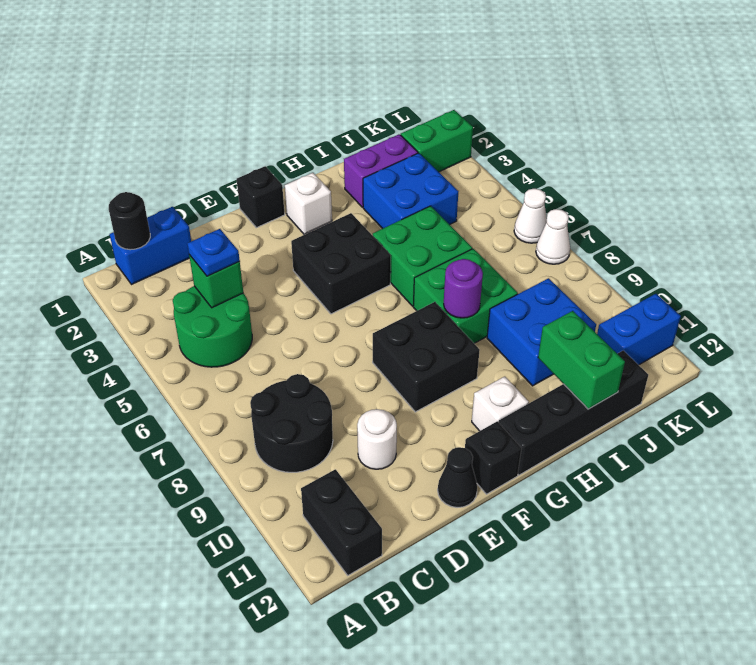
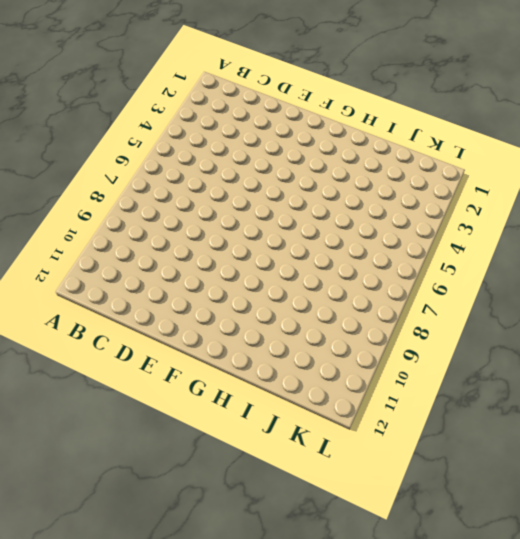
none -> blue 1x2 brick [110,207,191,285]
none -> green 2x2 round brick [173,286,252,367]
none -> black 2x2 round brick [250,374,333,472]

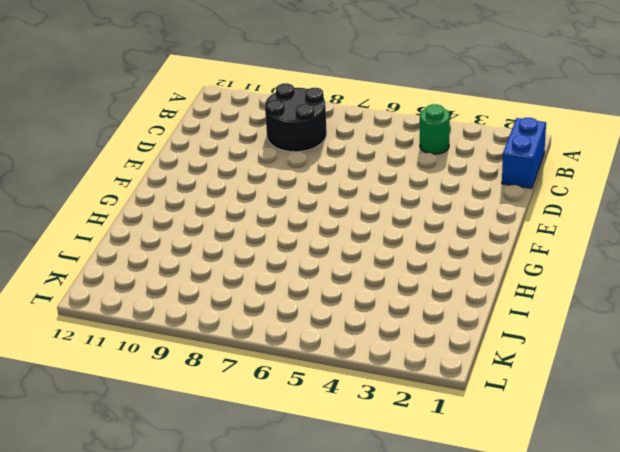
green 1x1 round brick [420,104,450,154] -> green 2x2 round brick [173,286,252,367]
none -> black 1x2 brick [301,469,382,575]
none -> white 1x1 round brick [357,409,397,469]
none -> black 1x1 cone [438,447,477,508]

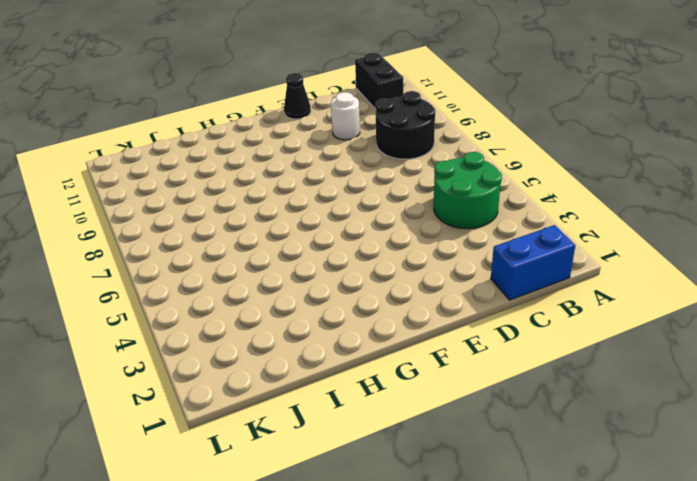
none -> black 1x1 brick [237,166,285,228]
none -> black 2x2 brick [291,213,391,314]
none -> black 2x2 brick [373,302,480,412]

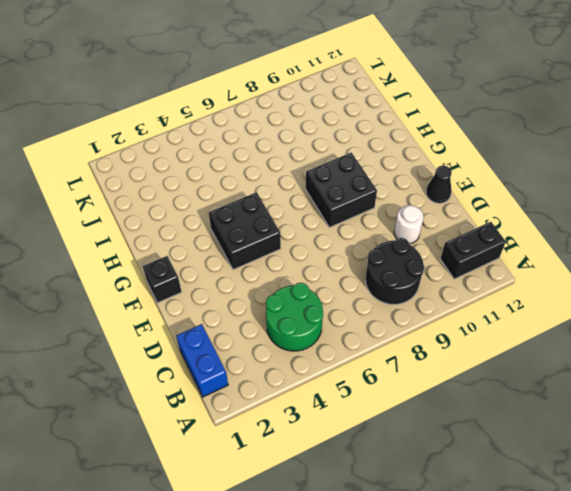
none -> black 1x1 brick [465,421,522,494]
none -> white 1x1 brick [285,173,332,235]
none -> white 1x1 brick [472,377,529,431]

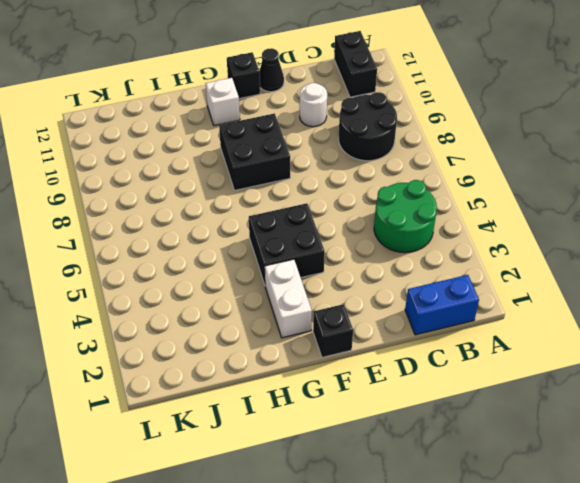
white 1x2 brick [265,259,312,338] -> white 1x1 brick [285,173,332,235]
none -> black 1x4 brick [499,350,648,475]
none -> green 2x2 brick [373,206,472,306]
none -> green 2x2 brick [413,249,518,343]

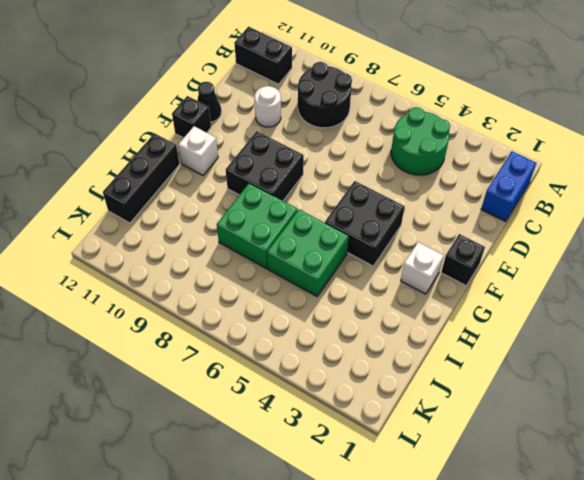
black 1x3 brick [103,133,180,223] -> black 1x4 brick [499,350,648,475]
none -> purple 1x2 brick [344,134,418,207]
none -> blue 2x2 brick [363,153,458,229]
none -> blue 2x2 brick [487,278,596,386]

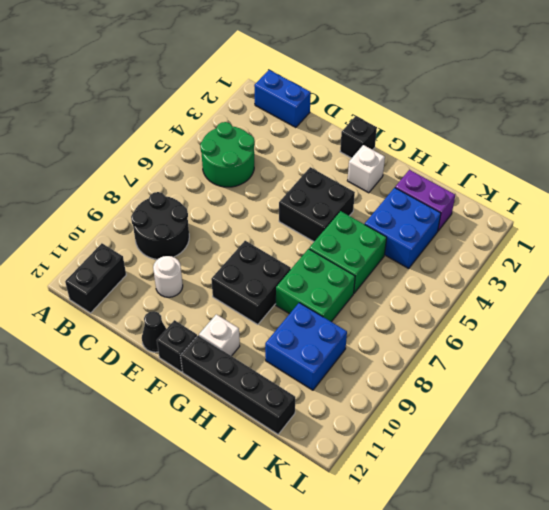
none -> green 1x2 brick [401,110,473,172]
none -> blue 1x2 brick [597,294,681,365]
none -> white 1x1 cone [514,189,547,243]

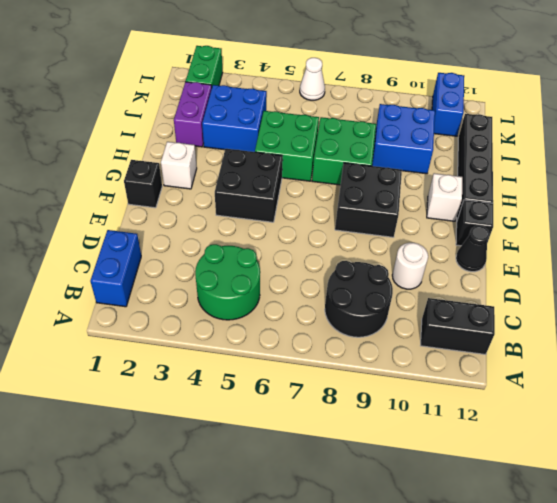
none -> white 1x1 cone [536,209,570,264]
none -> black 1x1 round brick [109,192,150,250]
none -> green 1x1 brick [189,255,243,308]

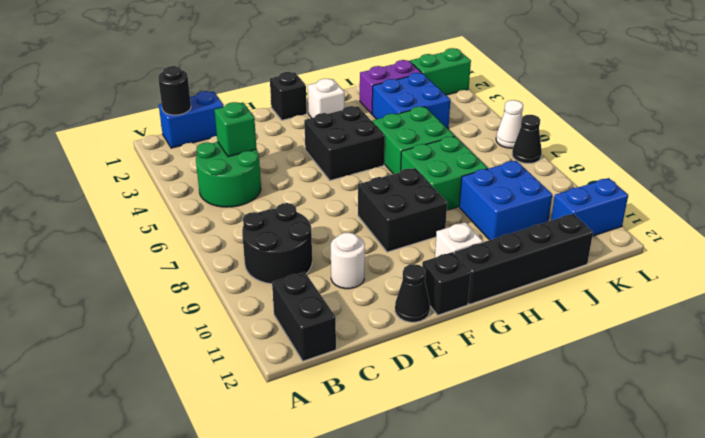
black 1x1 cone [512,115,542,163] -> white 1x1 cone [536,209,570,264]
none -> purple 1x1 round brick [444,259,483,318]
none -> green 1x2 brick [538,311,625,409]
none -> blue 1x1 plate [187,229,240,276]

